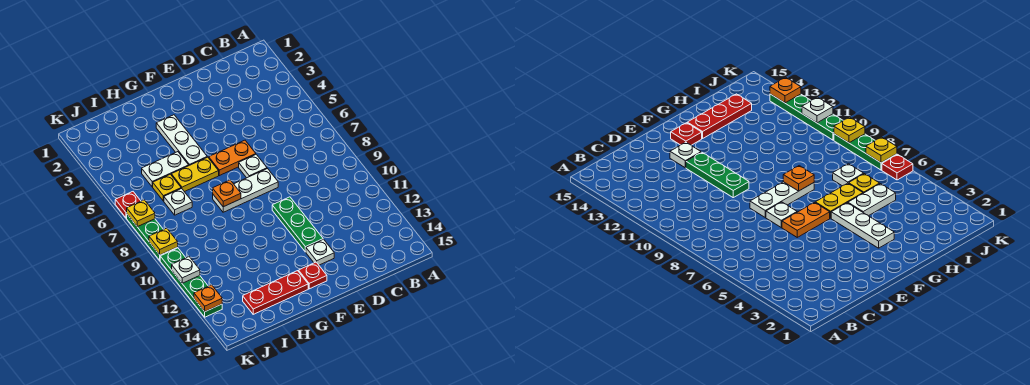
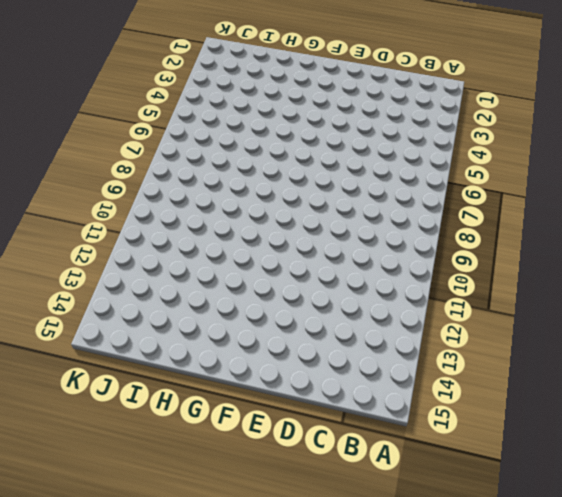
none -> orange 1x2 plate [209,140,256,176]
none -> white 1x1 plate [239,154,267,178]
none -> white 1x3 plate [213,169,278,212]

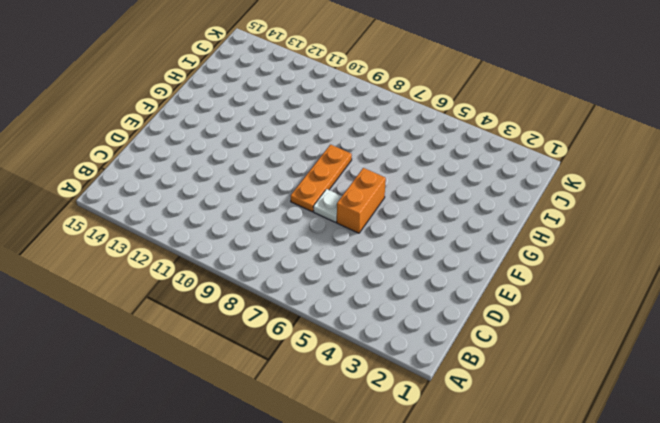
orange 1x2 brick [337,168,386,233] -> orange 1x2 plate [209,140,256,176]
orange 1x3 plate [291,145,352,212] -> white 1x3 plate [213,169,278,212]
none -> green 1x3 plate [272,197,323,252]
none -> white 1x1 plate [306,239,334,265]
none -> red 1x1 plate [299,262,327,289]

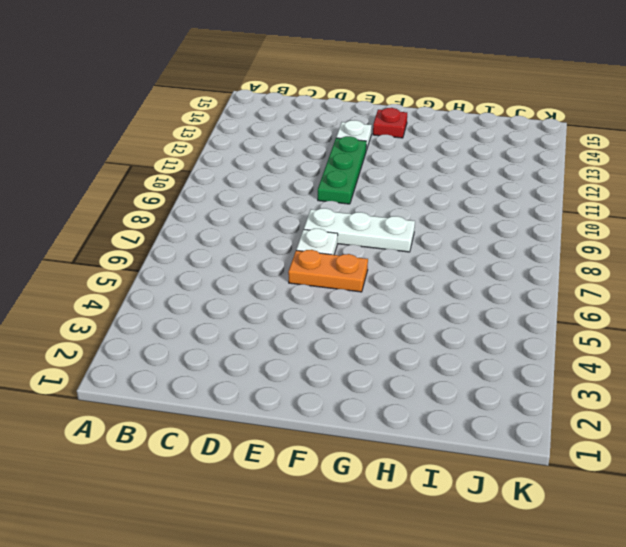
none -> white 1x3 plate [156,115,207,165]
none -> yellow 1x2 plate [171,157,219,192]
none -> red 1x3 plate [243,271,308,314]

